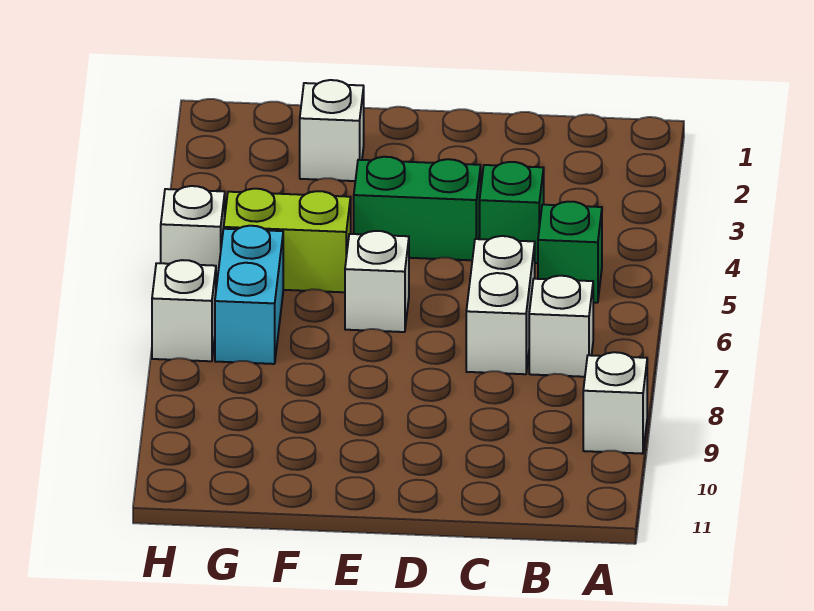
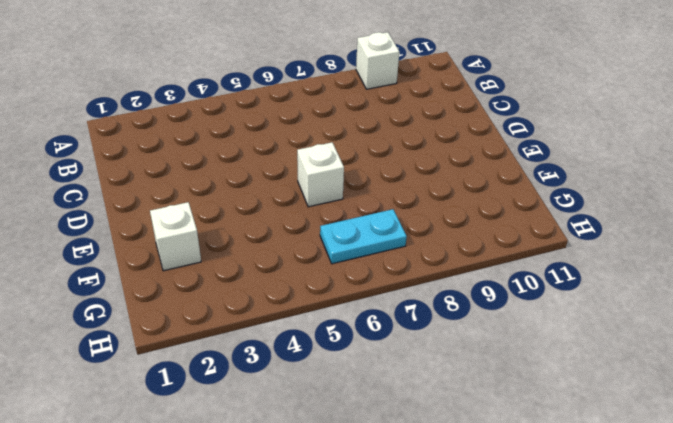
cyan 1x2 plate [320,209,407,264] -> cyan 1x2 brick [215,226,283,364]
none -> green 1x1 brick [538,202,602,303]
none -> white 1x1 brick [529,276,593,377]
none -> green 1x1 brick [480,162,544,263]

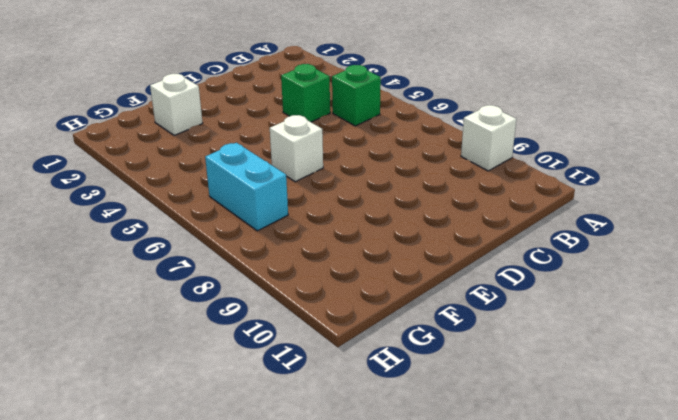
none -> white 1x1 brick [529,276,593,377]
none -> white 1x2 brick [466,236,535,374]
none -> green 1x2 brick [354,157,481,260]

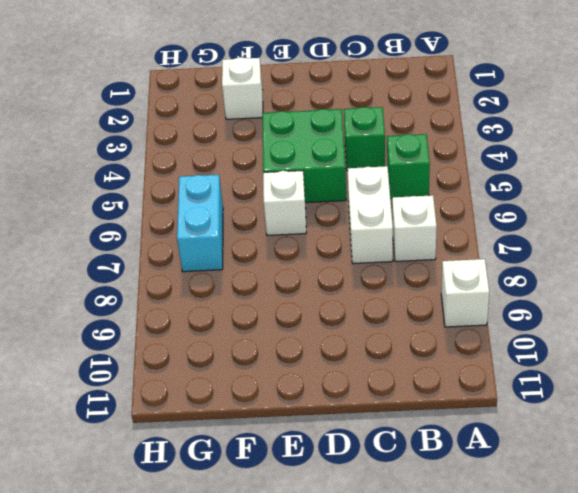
green 2x2 brick [262,109,346,203] -> green 1x2 brick [354,157,481,260]
none -> lime 1x2 brick [224,189,351,292]
none -> white 1x1 brick [161,186,225,287]
none -> white 1x1 brick [152,260,216,361]

